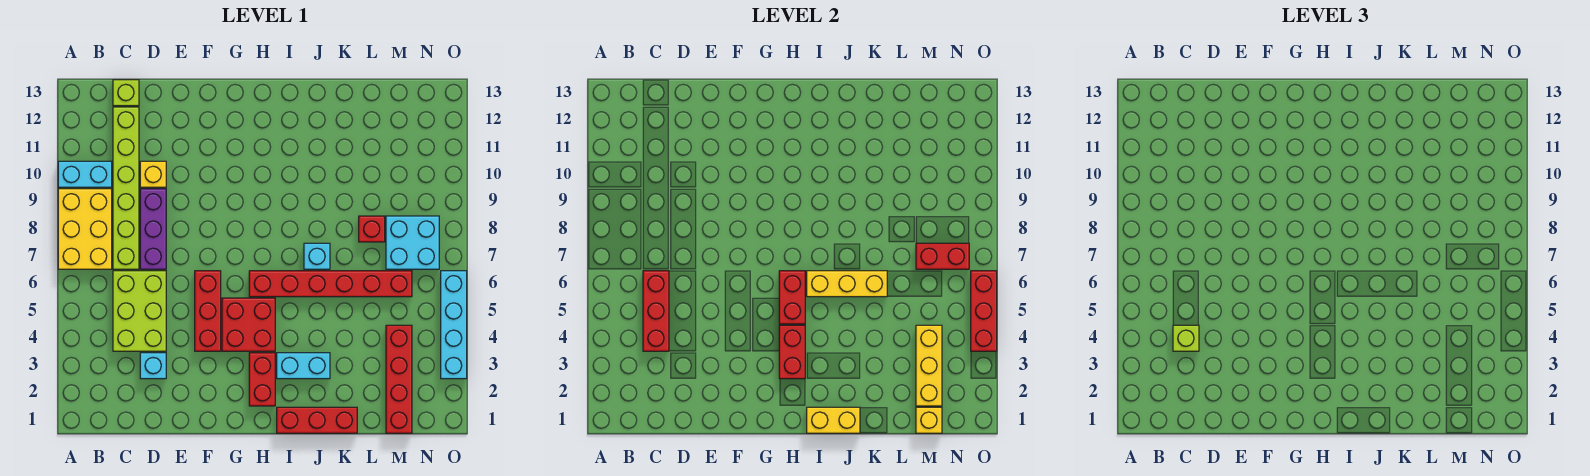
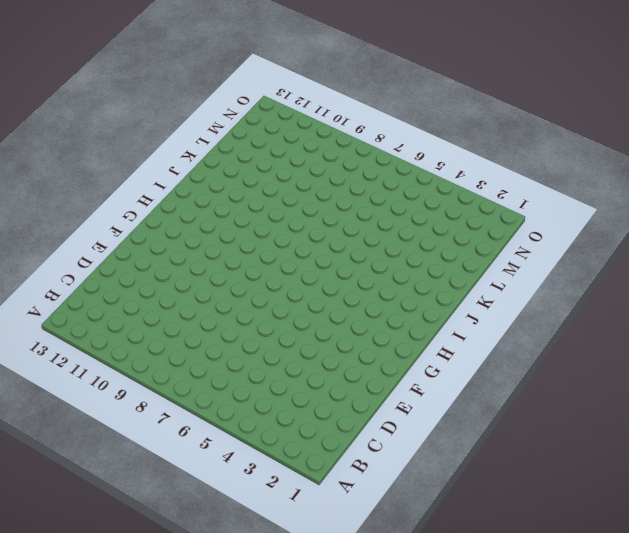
none -> yellow 2x3 brick [58,189,112,269]
none -> cyan 1x2 brick [58,161,112,187]
none -> lime 2x3 brick [113,271,166,351]

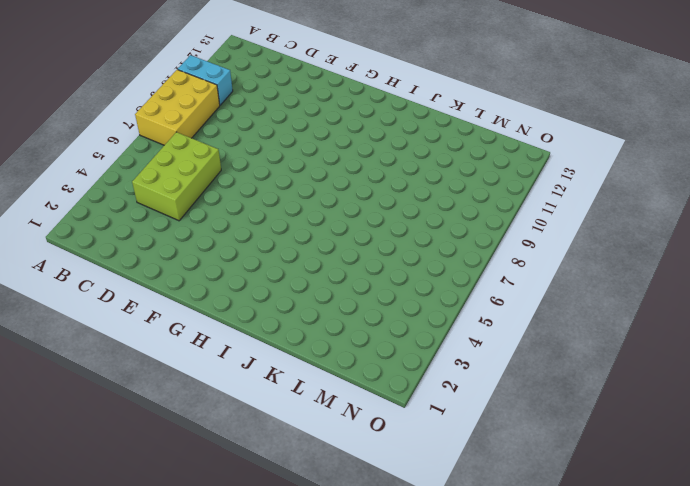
none -> lime 1x6 brick [113,107,139,269]
none -> lime 1x1 brick [113,80,139,106]
none -> cyan 1x1 brick [140,353,166,379]

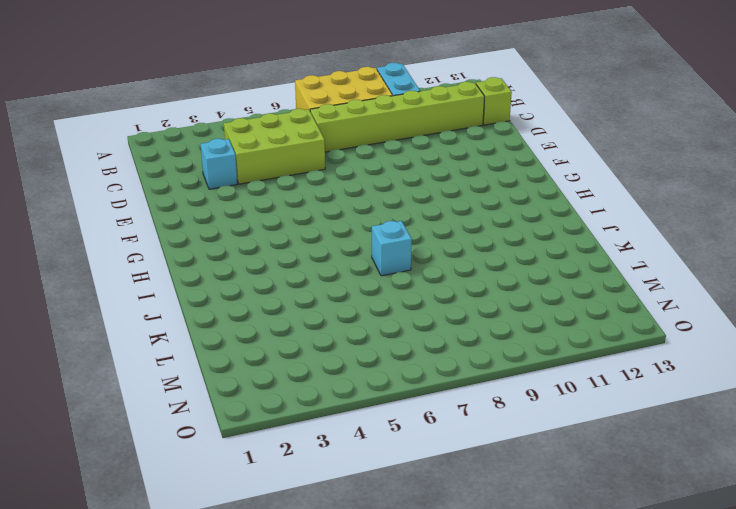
none -> purple 1x3 brick [140,189,166,269]
none -> yellow 1x1 brick [140,161,166,187]
none -> red 1x3 brick [195,271,221,351]

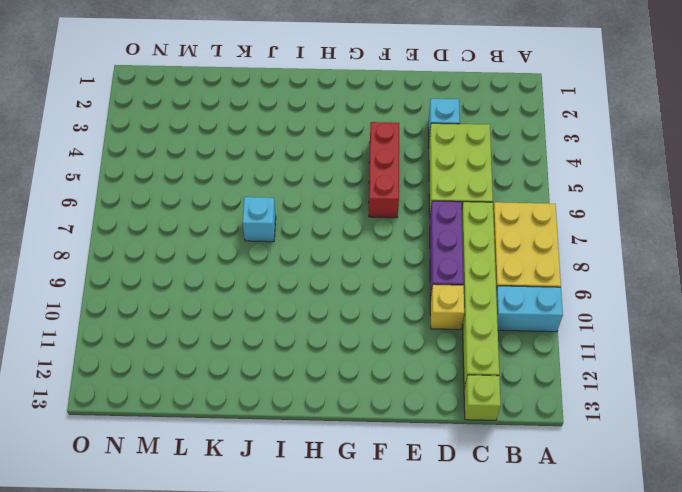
none -> red 2x2 brick [222,298,275,351]
none -> red 1x2 brick [249,353,275,406]
none -> red 1x6 brick [249,271,412,297]

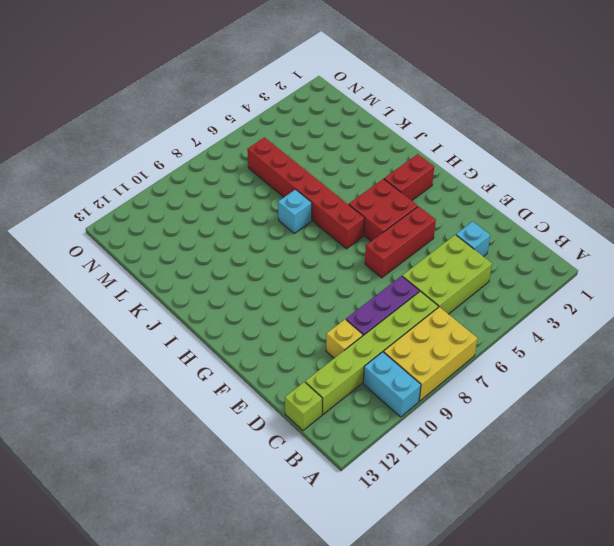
none -> red 1x3 brick [277,407,357,433]
none -> cyan 1x2 brick [277,353,330,379]
none -> red 1x1 brick [359,216,385,242]

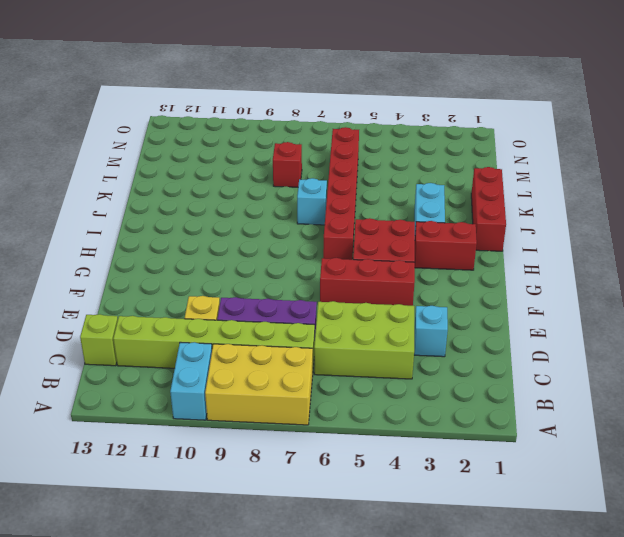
none -> red 1x4 brick [386,325,412,433]
none -> cyan 2x2 brick [386,216,439,269]
none -> cyan 1x4 brick [441,271,467,379]

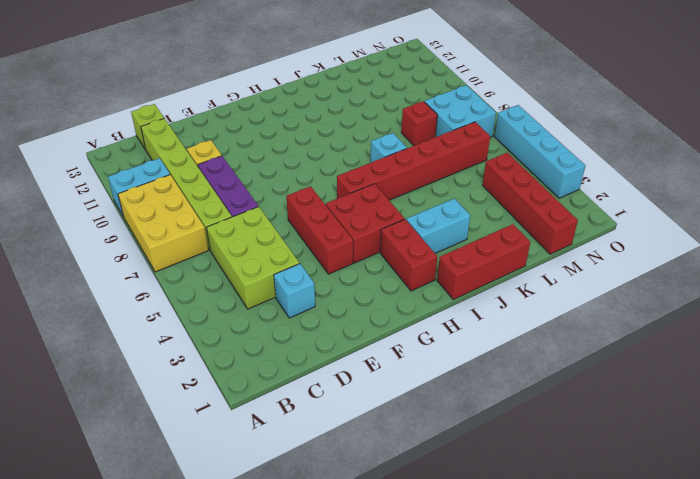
none -> red 1x3 brick [643,271,669,351]
none -> red 1x2 brick [779,325,805,379]
none -> red 1x2 brick [779,271,805,324]

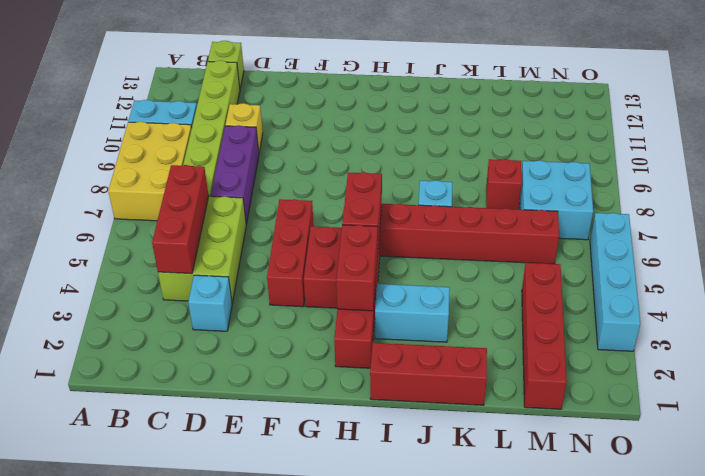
none -> yellow 1x2 brick [807,407,860,433]
none -> yellow 1x3 brick [807,271,887,297]
none -> yellow 1x1 brick [916,407,942,433]

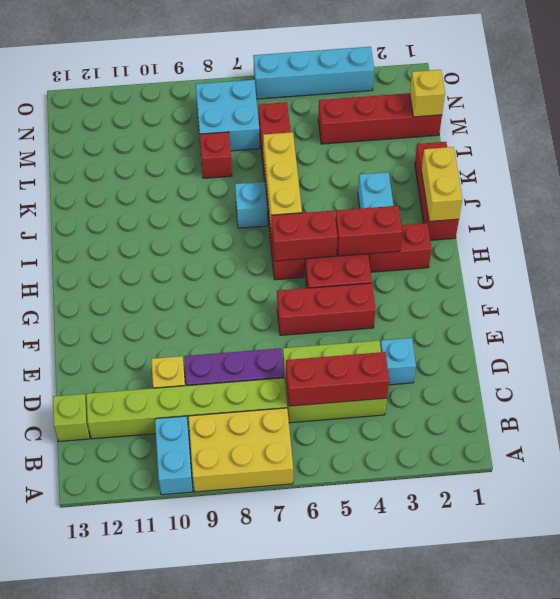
none -> yellow 1x3 brick [916,325,942,406]
none -> red 1x2 brick [916,243,969,269]
none -> red 1x3 brick [971,271,997,351]

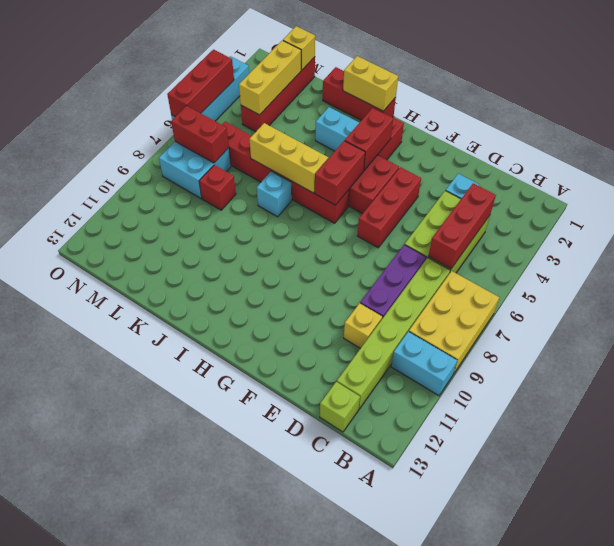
none -> lime 1x1 brick [1173,325,1199,351]

